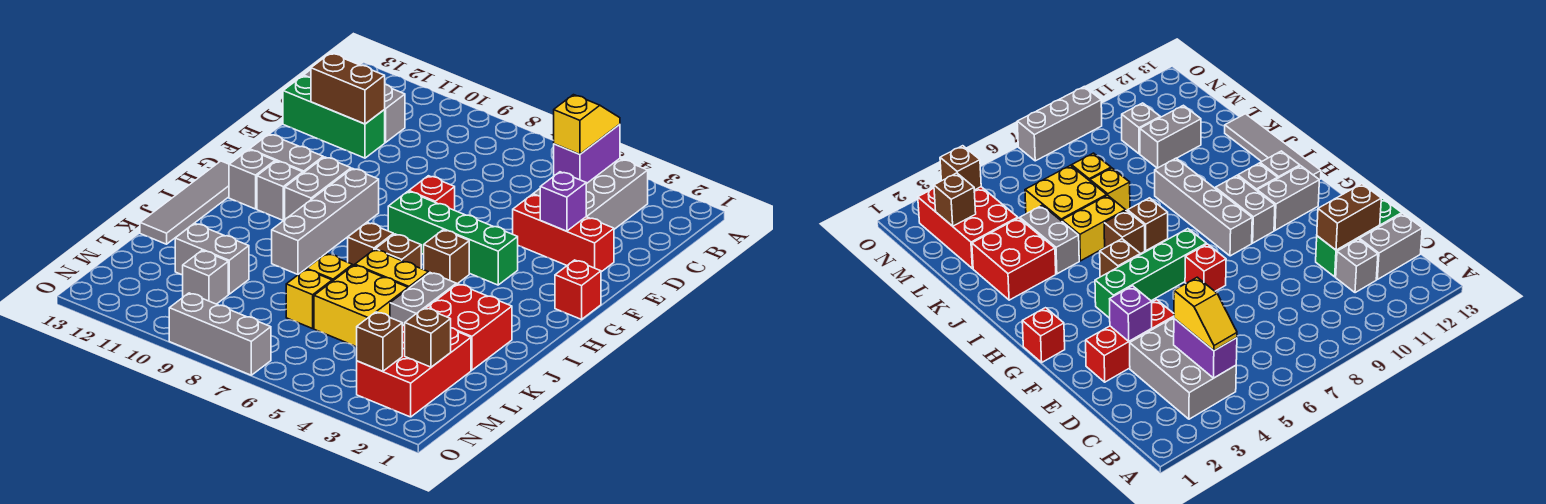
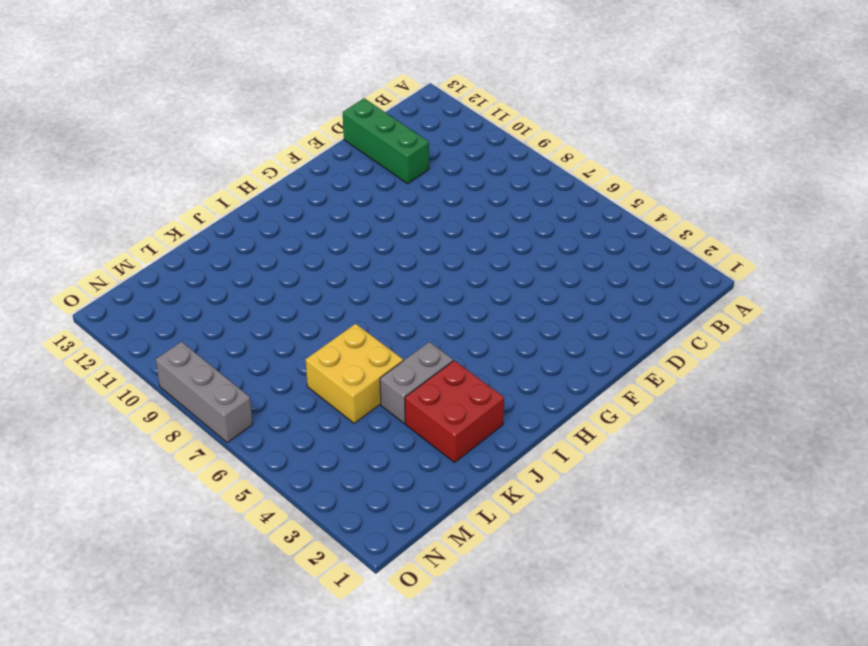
none -> grey 2x3 brick [533,159,648,229]
none -> grey 1x1 brick [384,85,405,143]
none -> grey 1x2 brick [1359,214,1422,279]
none -> red 1x3 brick [513,195,614,272]

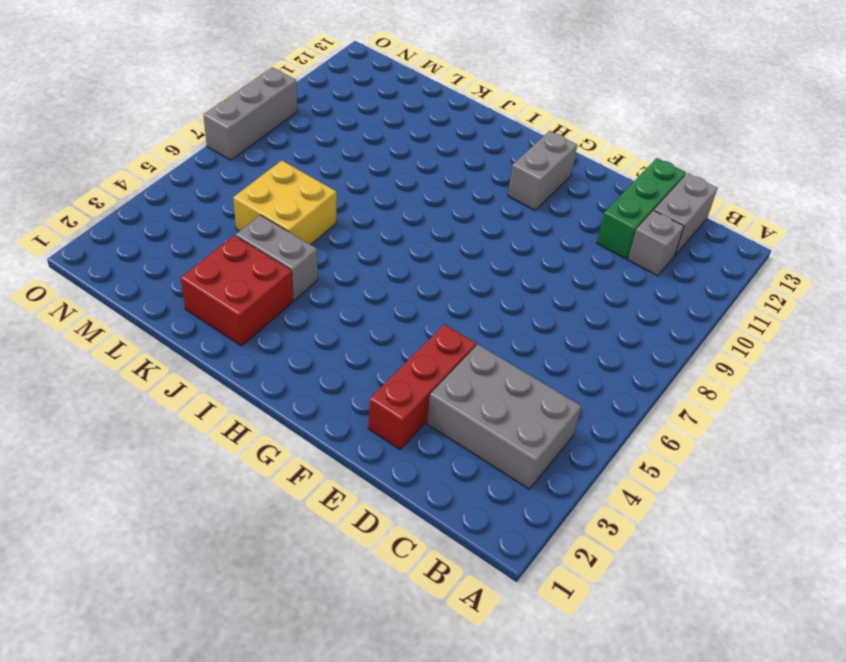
none -> red 1x1 brick [409,176,455,210]
none -> red 1x1 brick [555,260,601,319]
none -> green 1x4 brick [388,191,518,285]
none -> grey 1x4 brick [272,168,379,274]

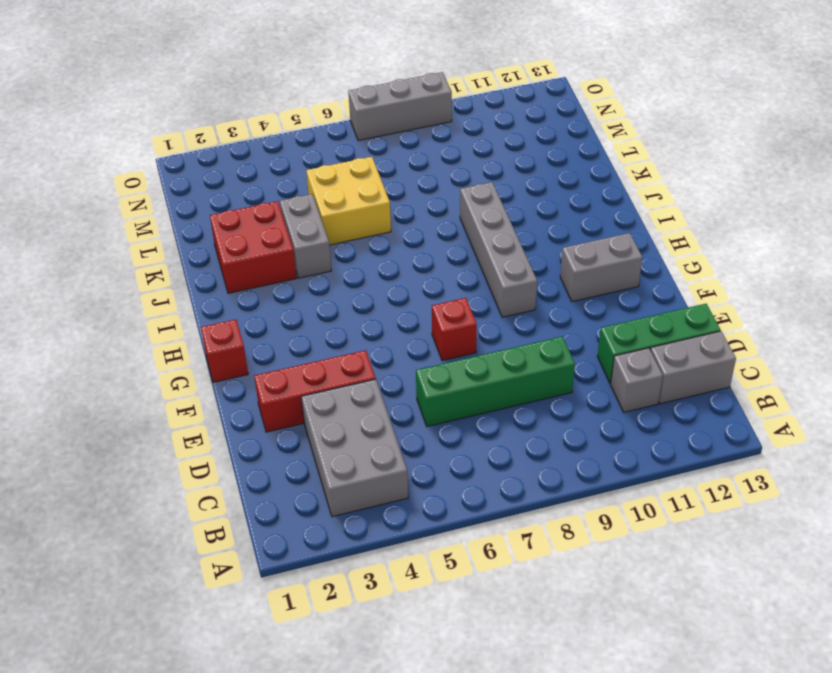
green 1x4 brick [416,337,575,427] -> green 1x4 brick moved to [388,191,518,285]
none -> grey 1x2 brick [285,157,351,219]
none -> brown 1x1 brick [424,230,469,284]
none -> grey 1x1 brick [257,161,303,221]
none -> grey 1x1 brick [229,150,275,209]

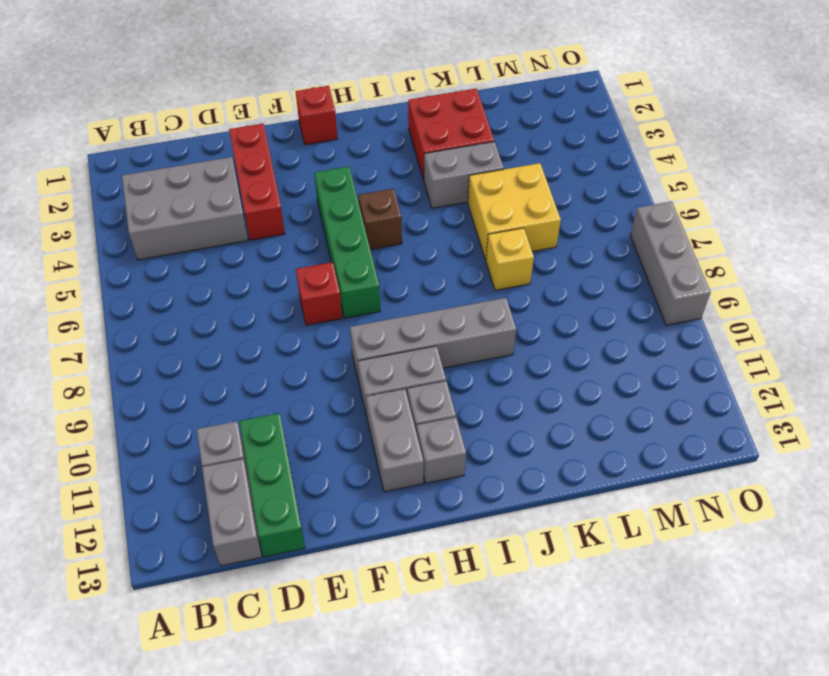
none -> grey 1x4 tile [140,161,229,244]
none -> brown 1x1 brick [375,234,421,268]
none -> brown 1x1 brick [348,223,393,265]
none -> yellow 1x2 brick [355,250,429,289]

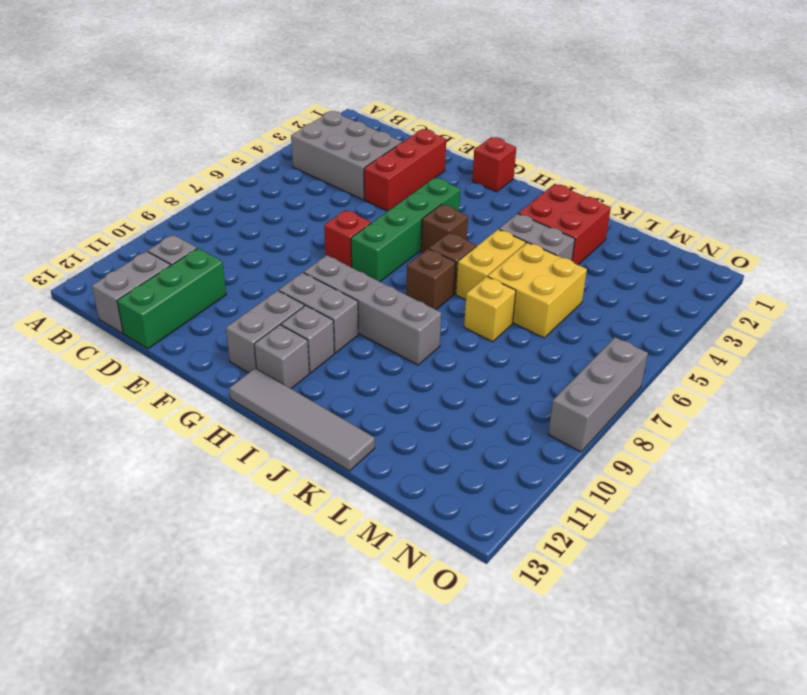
none -> red 2x3 brick [357,324,471,417]
none -> yellow 1x1 brick [286,269,332,329]
none -> grey 1x2 brick [175,223,249,294]
none -> grey 1x1 brick [183,251,228,304]

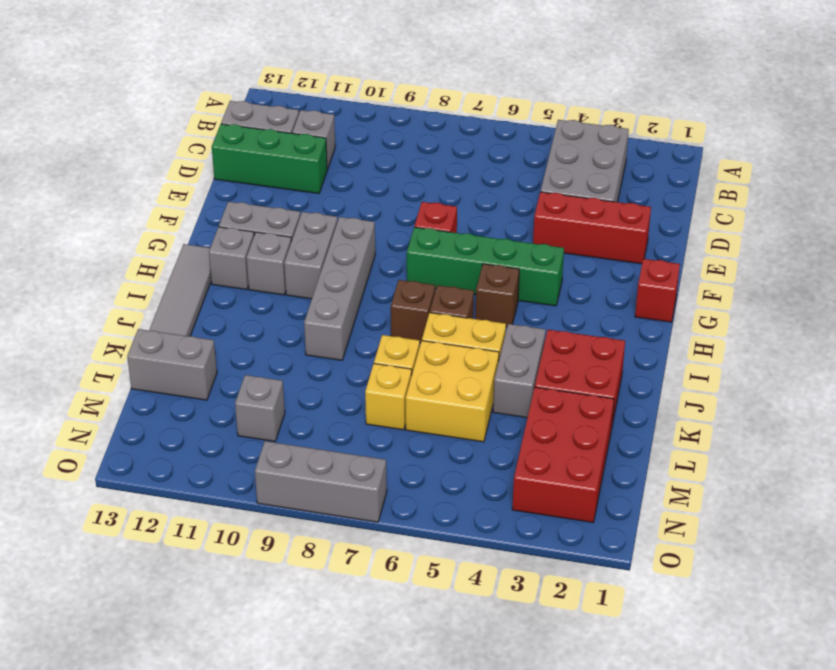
grey 1x2 brick [127,329,217,400] -> grey 1x2 brick moved to [175,223,249,294]
none -> purple 1x2 brick [554,124,620,184]
none -> brown 1x2 brick [311,53,385,124]
none -> purple 1x1 brick [540,172,586,231]
none -> brown 1x1 brick [405,308,451,367]

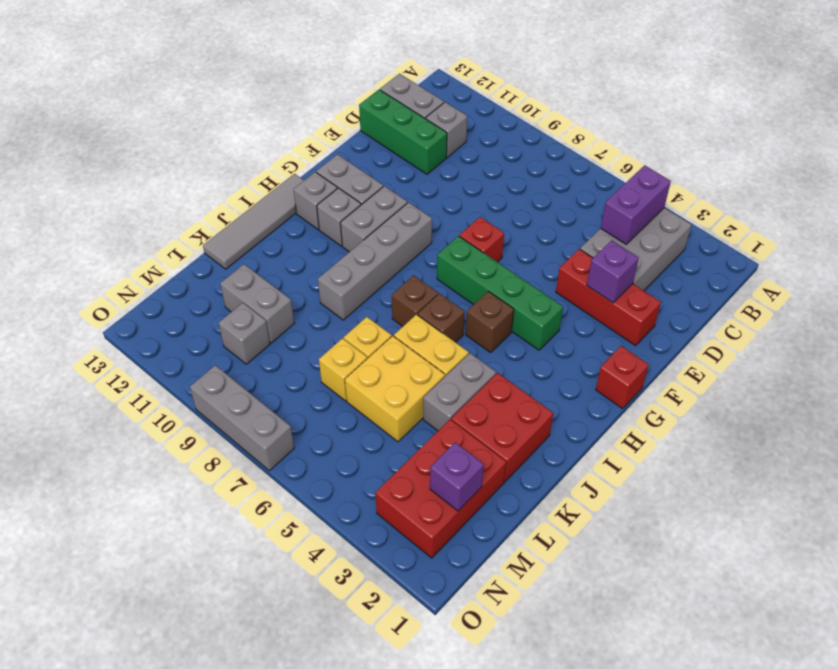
purple 1x1 brick [430,442,484,511] -> brown 1x1 brick [405,308,451,367]
none -> brown 1x2 brick [311,53,385,124]
none -> brown 1x1 brick [357,312,402,371]
none -> yellow 1x2 slope [554,95,620,154]

